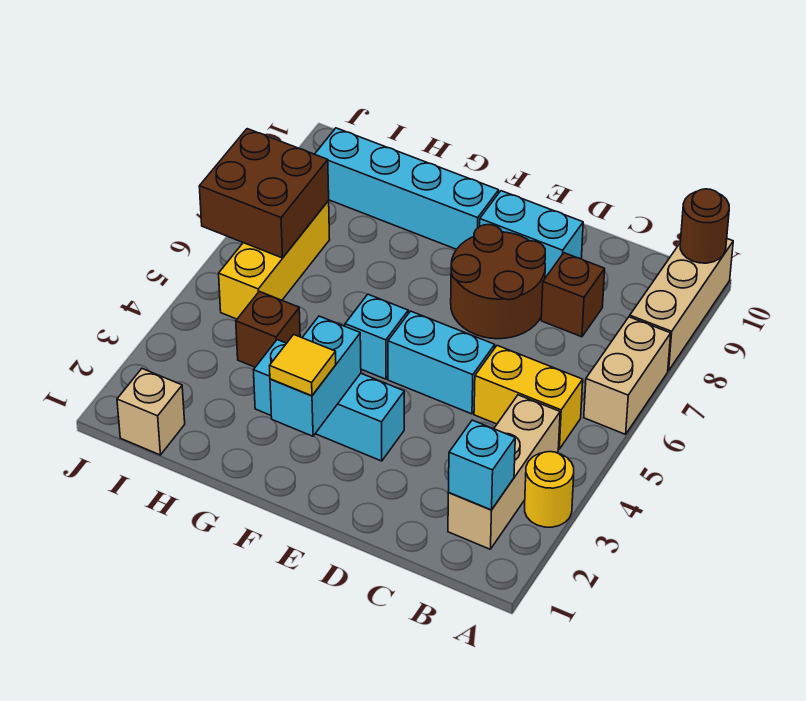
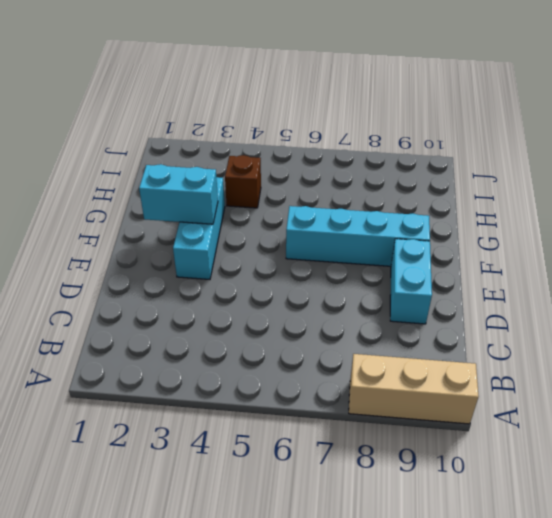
cyan 1x4 brick [286,206,430,266] -> cyan 1x4 brick turned to [315,128,499,249]
none -> yellow 1x1 round brick [525,452,574,527]
none -> tan 1x2 brick [584,317,671,434]
none -> tan 1x3 brick [448,395,560,549]

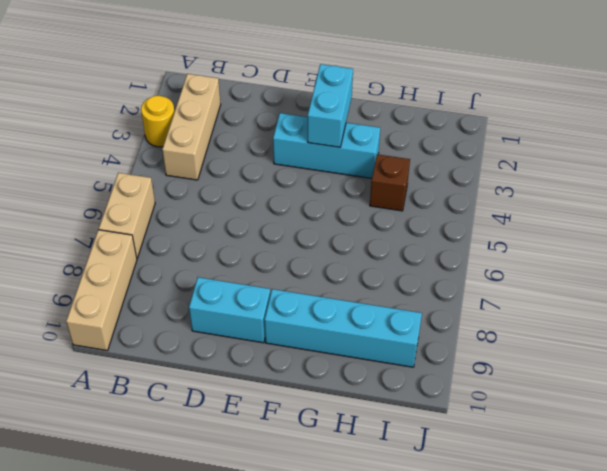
none -> yellow 1x2 brick [474,346,583,449]
none -> brown 1x1 brick [541,253,605,337]
none -> cyan 1x2 brick [388,311,495,414]

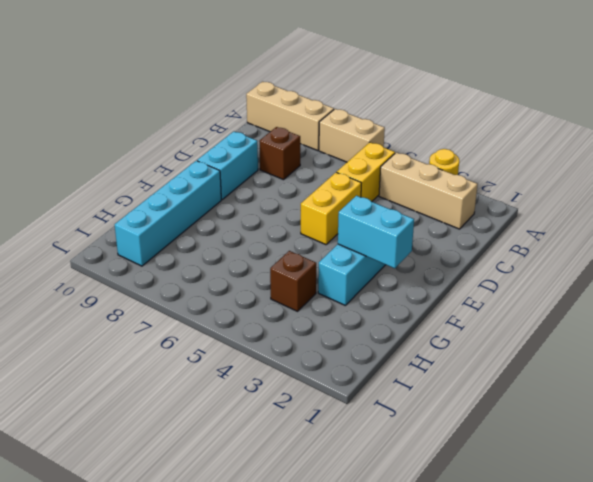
yellow 1x2 brick [301,172,361,245] -> cyan 1x2 brick [388,311,495,414]
none -> brown 2x2 round brick [451,225,545,339]
none -> cyan 1x1 brick [345,294,408,379]
none -> tan 1x1 brick [117,369,185,455]

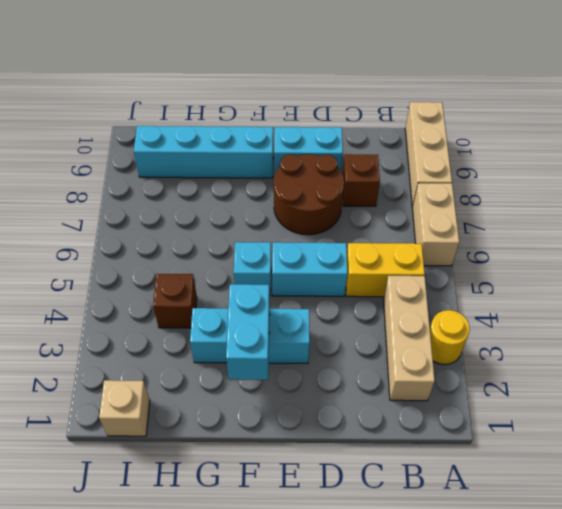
none -> yellow 1x3 brick [219,201,330,319]
none -> brown 1x1 round brick [680,189,729,263]
none -> cyan 1x1 brick [449,420,515,510]

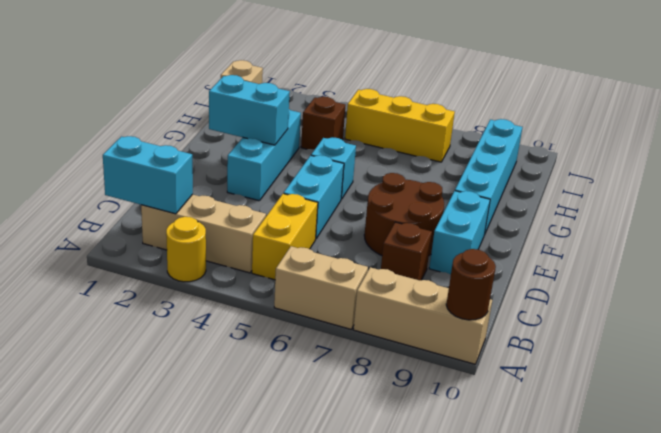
cyan 1x2 brick [103,136,193,214] -> cyan 1x1 brick [449,420,515,510]
none -> brown 2x2 brick [199,129,329,258]
none -> yellow 1x1 tile [270,335,336,396]

